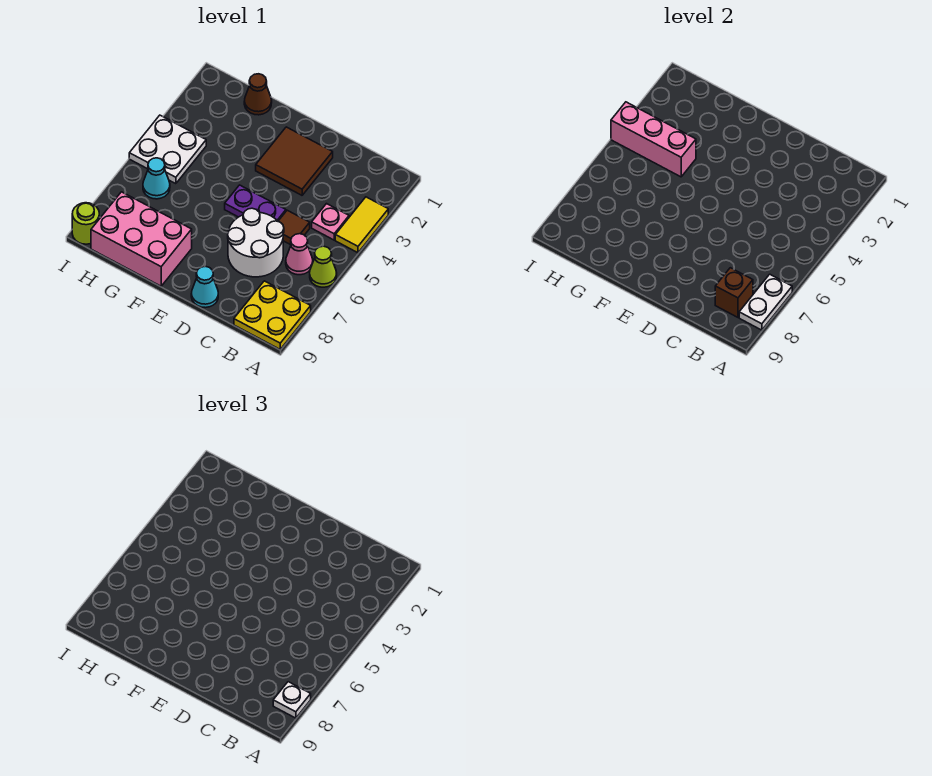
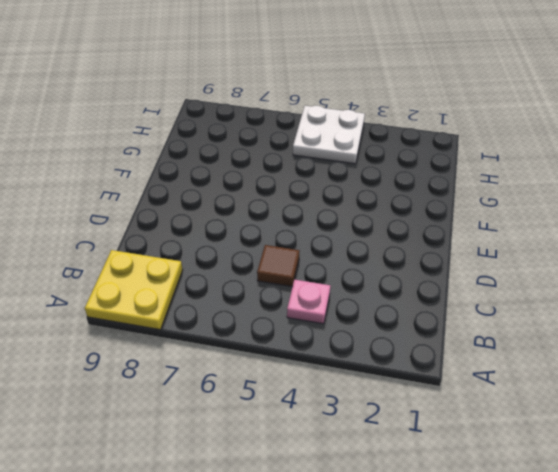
none -> yellow 1x2 tile [335,197,388,253]
none -> lime 1x1 cone [310,246,337,287]
none -> pink 1x1 cone [286,234,313,275]

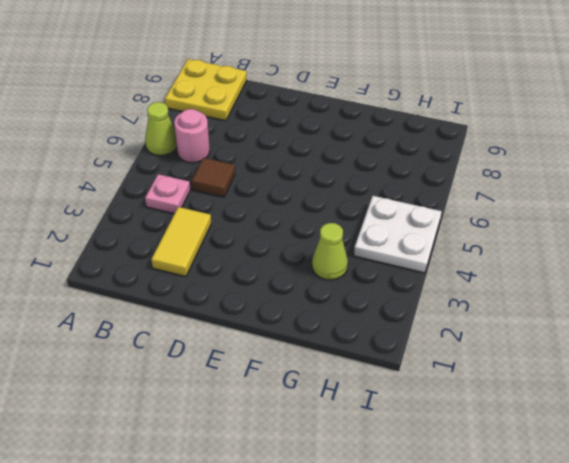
pink 1x1 round brick [174,109,210,163] -> pink 1x1 cone [286,234,313,275]
yellow 1x2 tile [151,207,211,276] -> yellow 1x2 tile moved to [335,197,388,253]
lime 1x1 cone [312,223,348,280] -> none
none -> white 2x2 round brick [228,208,284,277]
none -> brown 2x2 tile [256,127,333,195]
none -> purple 1x2 plate [225,185,286,221]

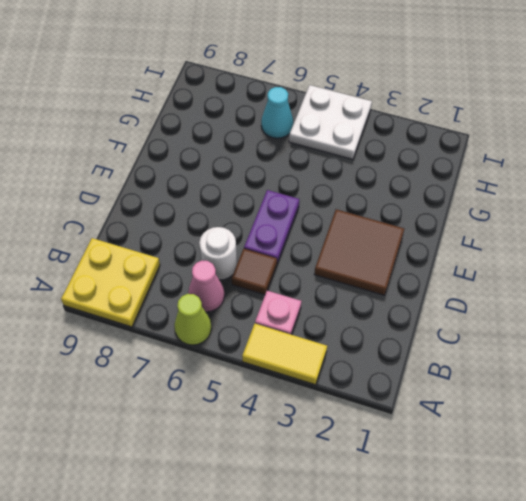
white 1x1 round brick [199,227,237,280] -> white 2x2 round brick [228,208,284,277]
none -> cyan 1x1 cone [191,266,218,308]
none -> pink 2x3 brick [91,192,192,286]
none -> brown 1x1 cone [244,74,272,115]

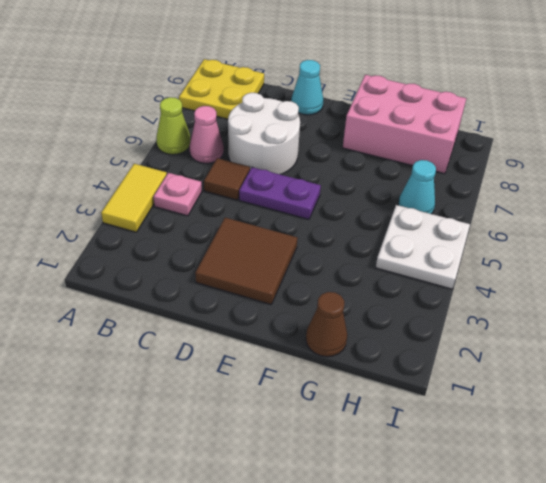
none -> lime 1x1 round brick [72,203,99,244]
none -> white 1x2 plate [739,274,792,330]
none -> brown 1x1 brick [715,268,753,317]

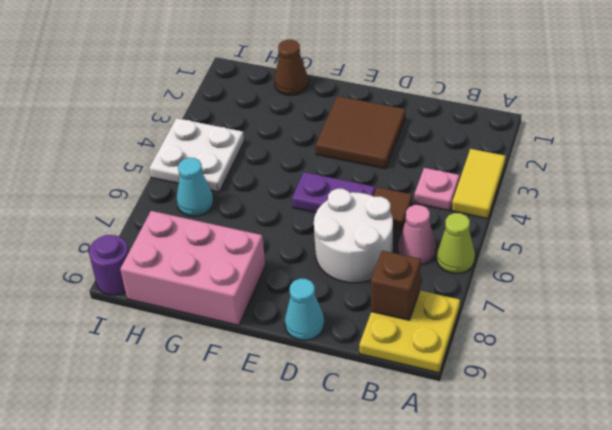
purple 1x1 round brick [89,235,129,295] -> lime 1x1 round brick [72,203,99,244]
none -> white 1x2 plate [739,274,792,330]
none -> pink 1x3 brick [611,102,696,177]
none -> white 1x1 plate [273,682,311,718]

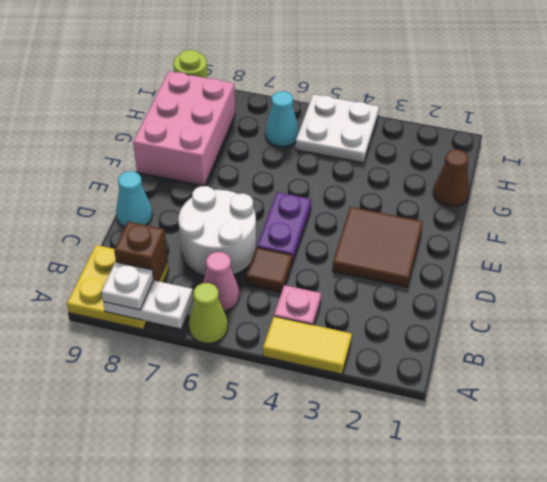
none -> pink 1x3 brick [611,102,696,177]

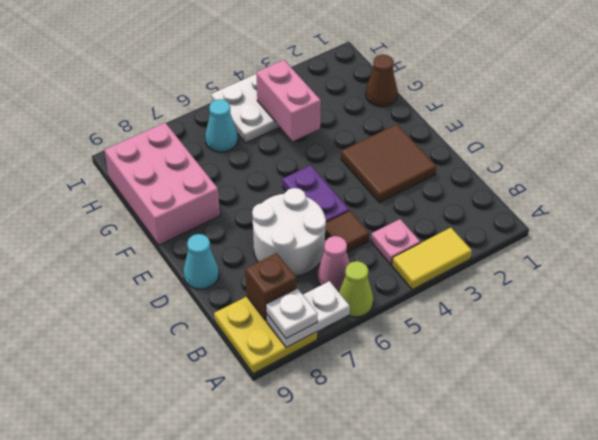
pink 1x2 brick [256,60,321,141] -> pink 1x3 brick [611,102,696,177]
none -> lime 1x1 round brick [72,203,99,244]

